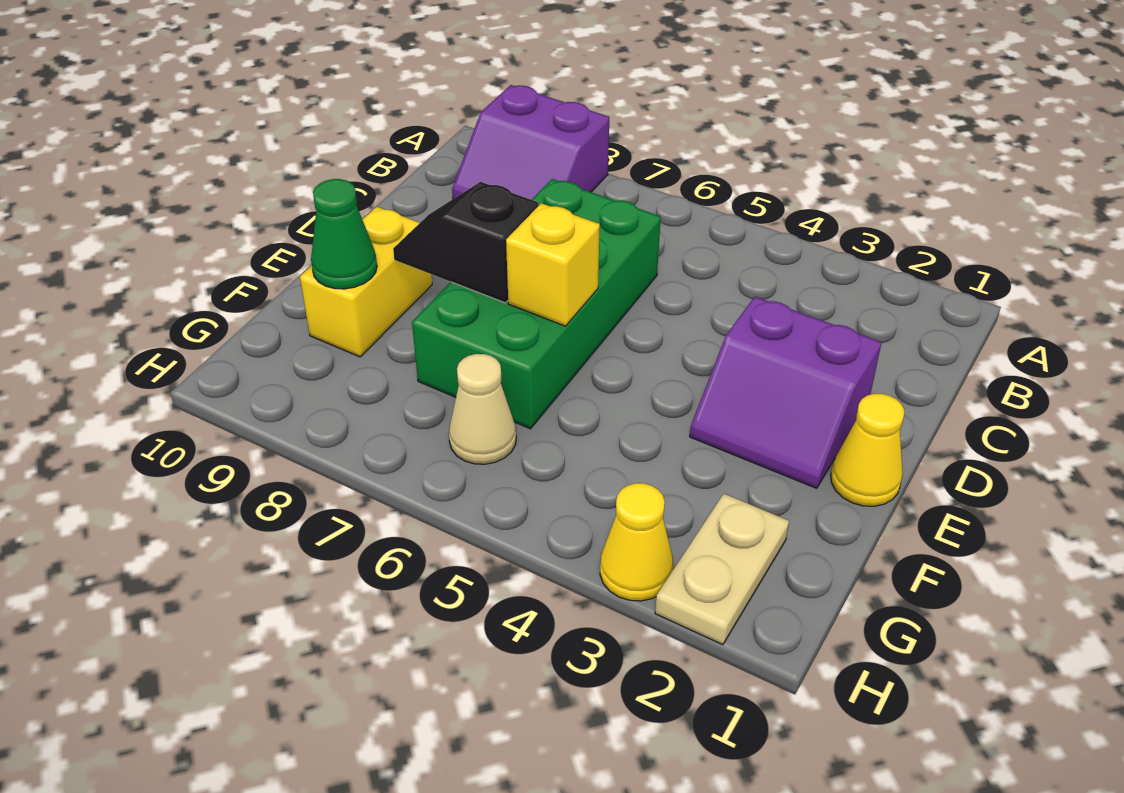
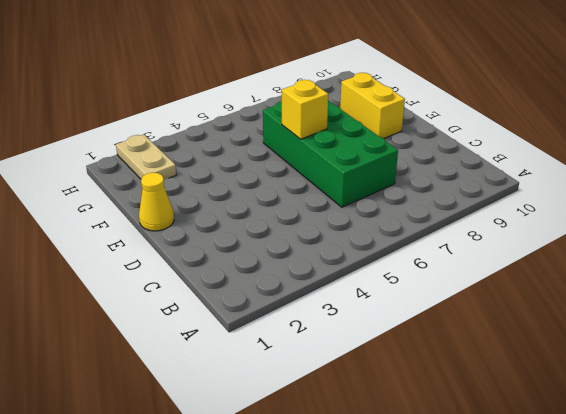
none -> purple 2x2 slope [452,85,609,200]
none -> purple 2x2 slope [690,297,882,488]

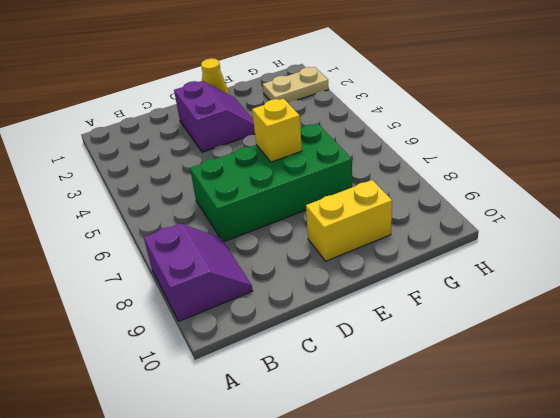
none -> tan 1x1 cone [449,354,516,464]
none -> yellow 1x1 cone [600,483,673,601]

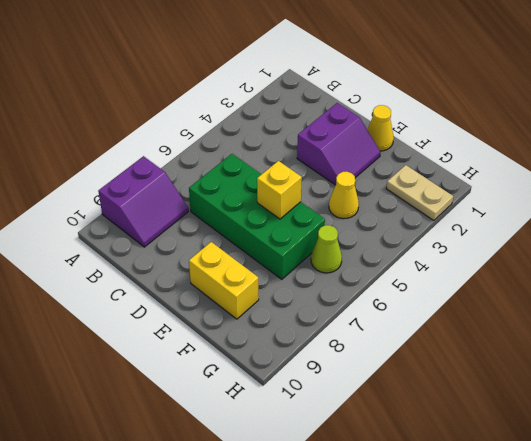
yellow 1x1 cone [329,172,359,219] -> yellow 1x1 cone moved to [600,483,673,601]
lime 1x1 cone [311,225,342,273] -> tan 1x1 cone [449,354,516,464]
none -> black 1x2 slope [393,182,538,303]
none -> green 1x1 cone [311,179,377,289]

